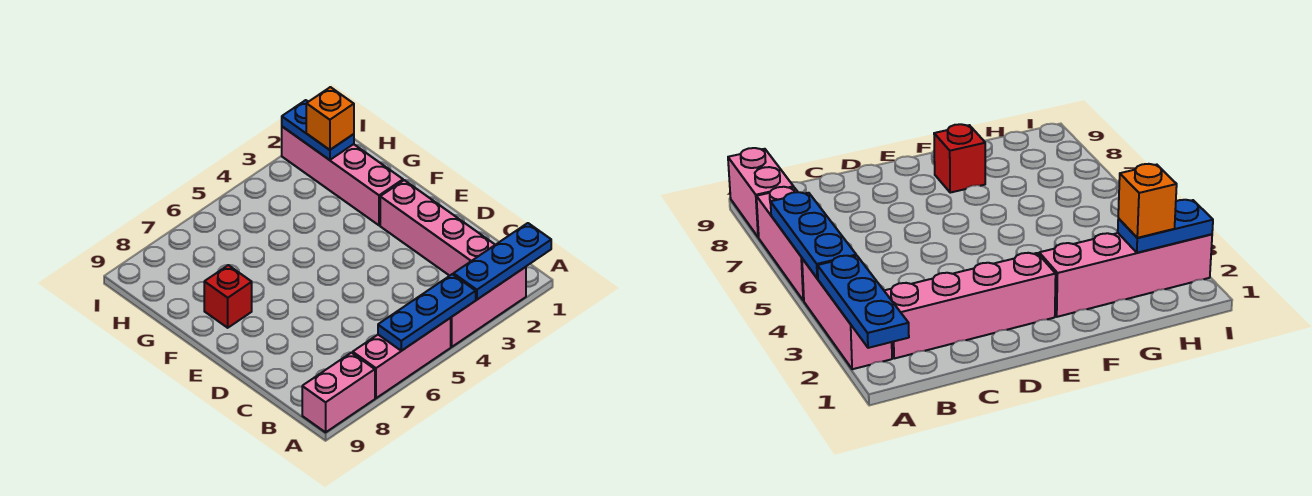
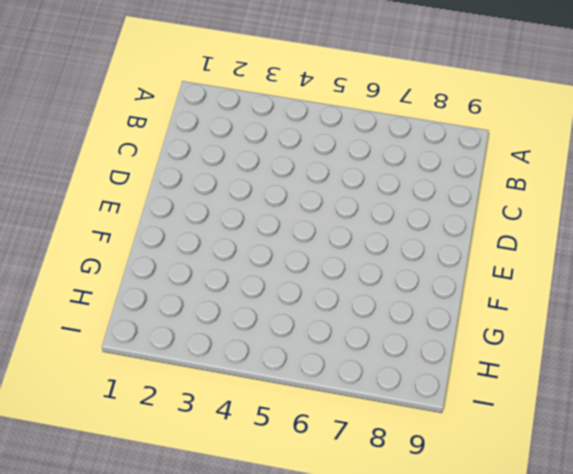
none -> pink 1x3 brick [451,267,526,347]
none -> pink 1x3 brick [353,318,451,398]

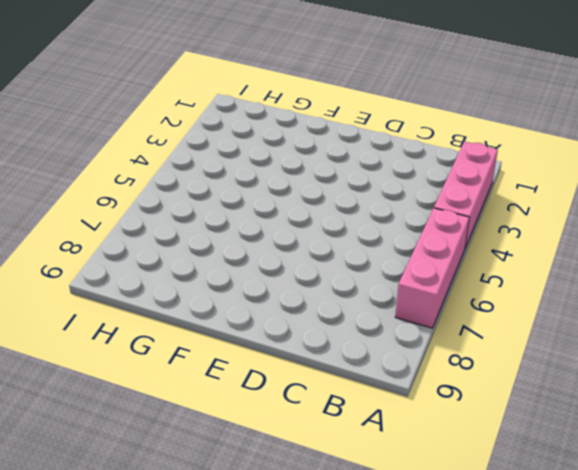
none -> pink 1x2 brick [302,353,375,432]
none -> pink 1x4 brick [380,180,495,276]

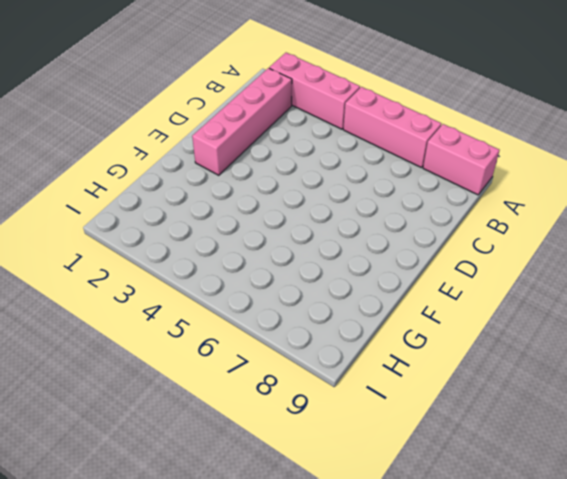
none -> pink 1x4 brick [282,127,403,225]
none -> red 1x1 brick [204,265,252,328]

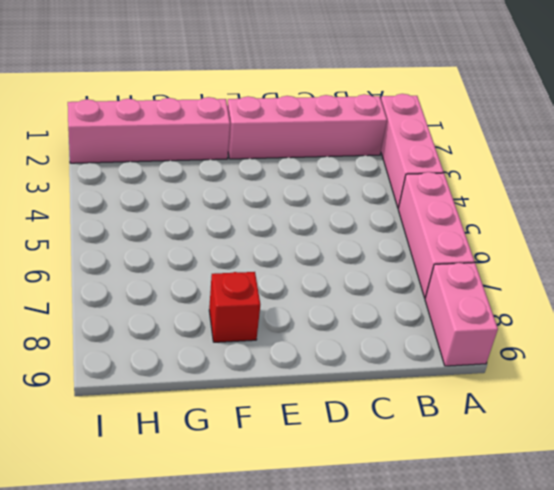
none -> blue 1x3 plate [453,223,551,299]
none -> blue 1x3 plate [378,274,476,351]

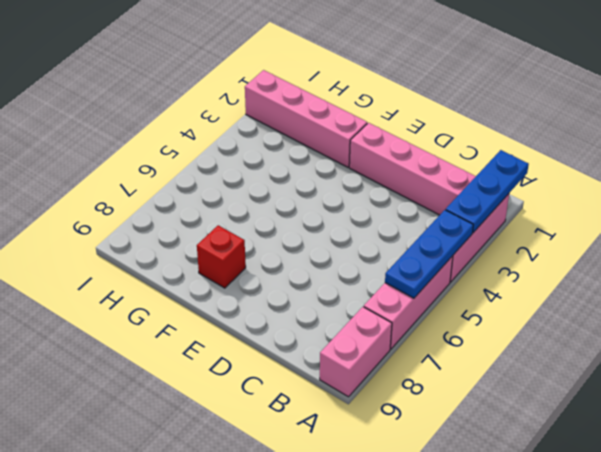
none -> blue 1x2 plate [282,100,354,160]
none -> orange 1x1 brick [306,87,354,150]

